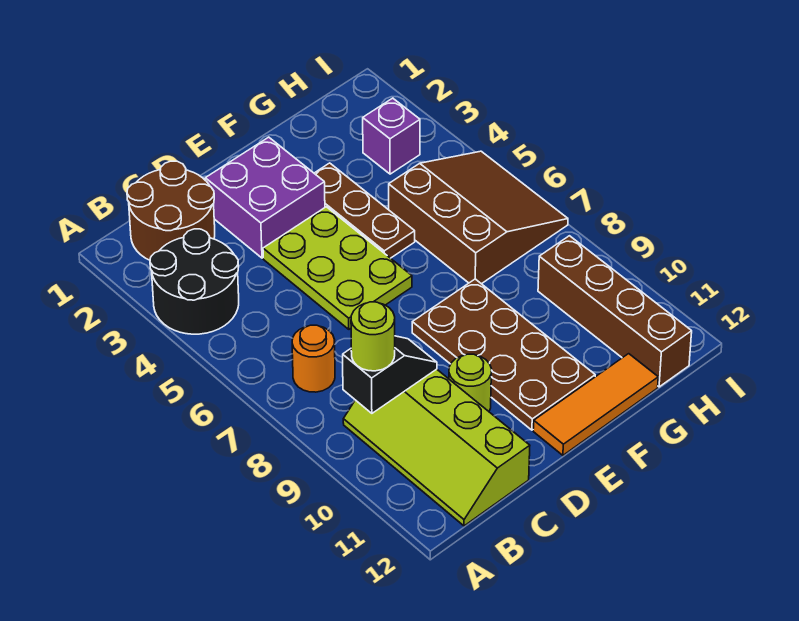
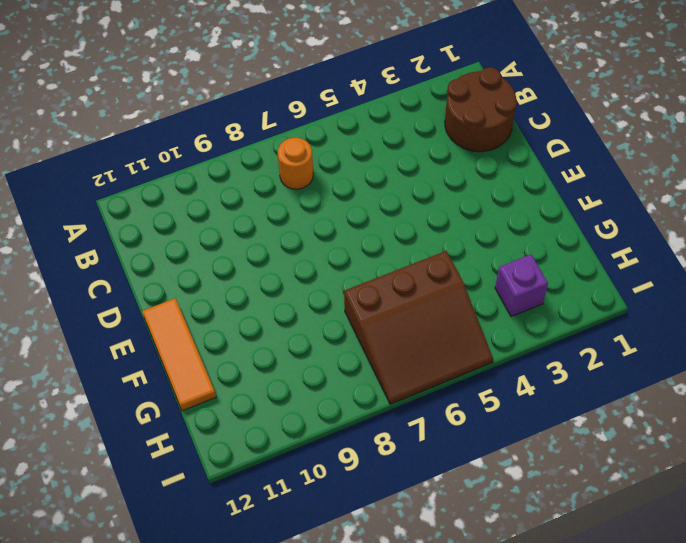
none -> black 2x2 round brick [150,229,239,334]
none -> lime 2x4 slope [343,369,530,526]
none -> purple 2x2 brick [205,137,325,258]

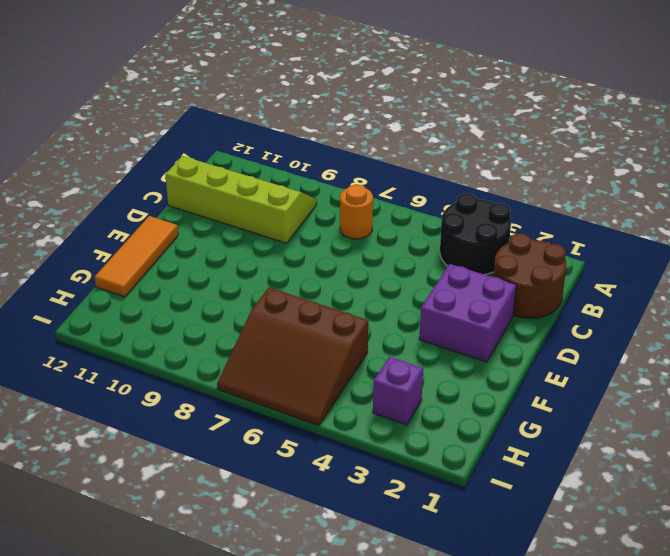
none -> lime 2x3 plate [263,207,412,329]
none -> lime 1x1 round brick [449,354,491,411]
none -> brown 2x4 plate [412,279,595,430]

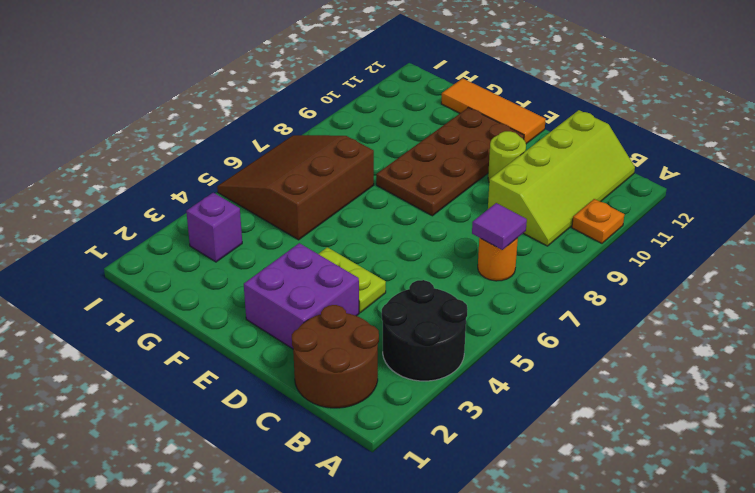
orange 1x1 plate [572,199,625,243] -> none
purple 1x1 tile [472,203,527,250] -> none
lime 1x2 plate [319,247,386,313] -> lime 2x3 plate [263,207,412,329]
none -> brown 1x3 plate [314,163,415,258]
none -> brown 1x4 brick [538,236,692,387]
none -> black 1x2 slope [343,336,437,413]

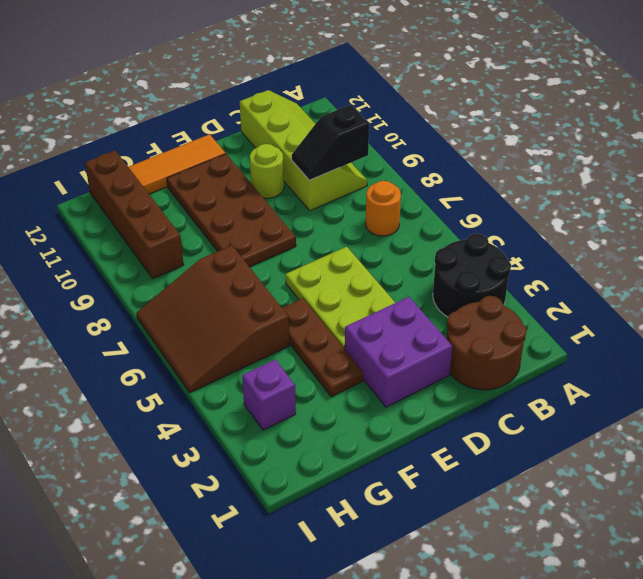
none -> lime 1x1 round brick [351,302,395,371]

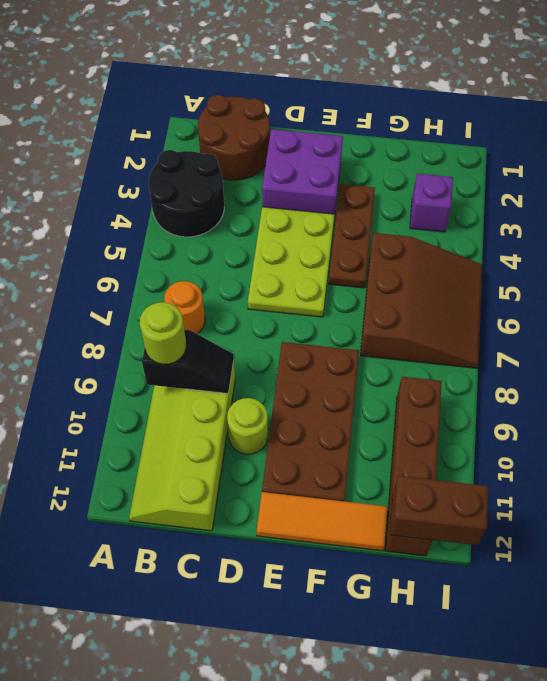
brown 1x2 brick [390,476,488,545] -> none

